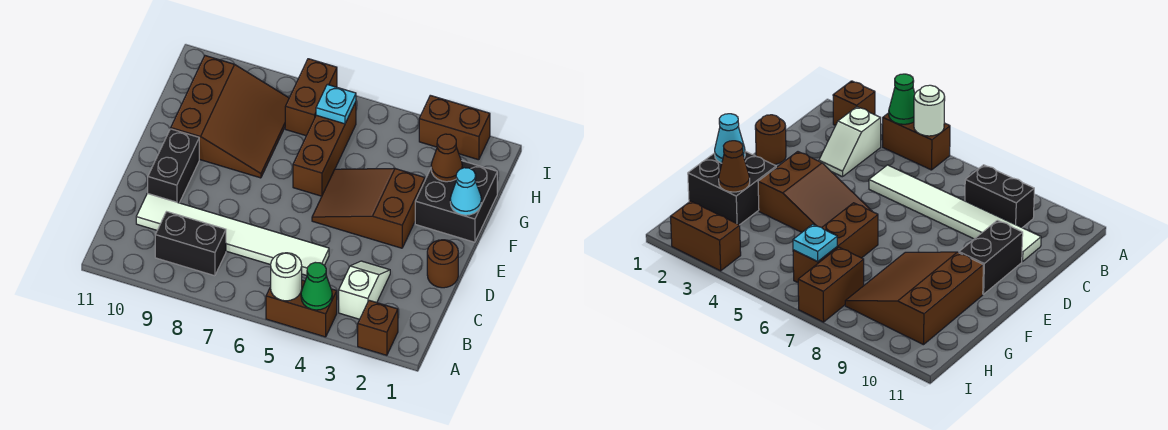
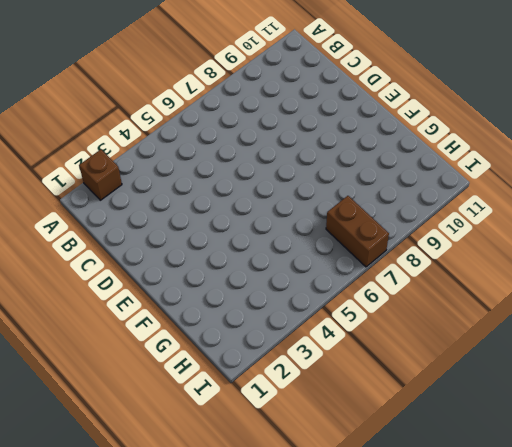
none -> brown 1x2 brick [266,280,337,337]
none -> white 1x2 slope [339,261,390,319]
none -> black 1x2 brick [155,212,226,276]

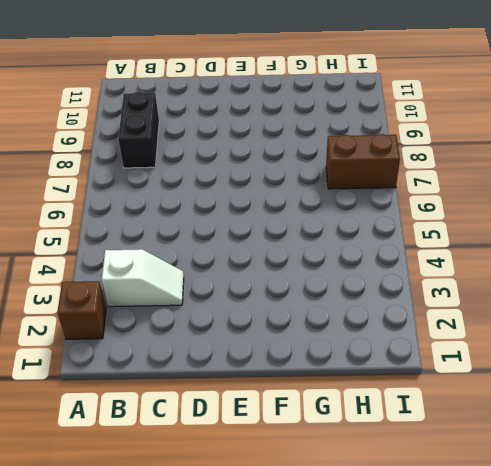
none -> brown 1x2 brick [266,280,337,337]
none -> white 1x6 tile [136,193,329,275]
none -> brown 1x1 round brick [427,240,458,288]

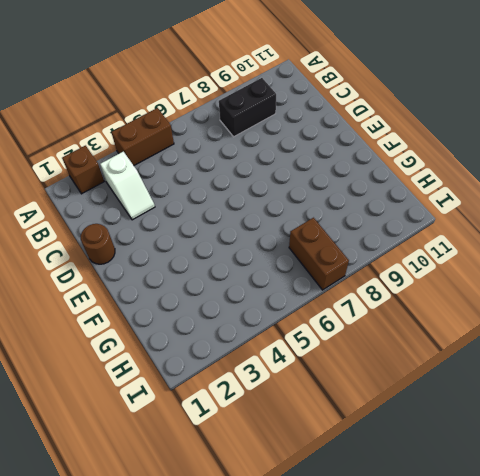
none -> white 1x6 tile [136,193,329,275]
none -> black 1x2 brick [148,129,199,203]
none -> brown 2x3 slope [312,168,425,248]

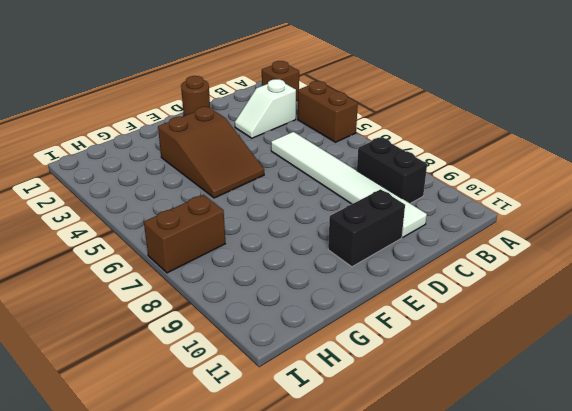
none -> black 2x2 brick [415,161,497,242]
none -> brown 1x3 brick [293,102,356,196]
none -> brown 3x3 slope [171,56,289,178]

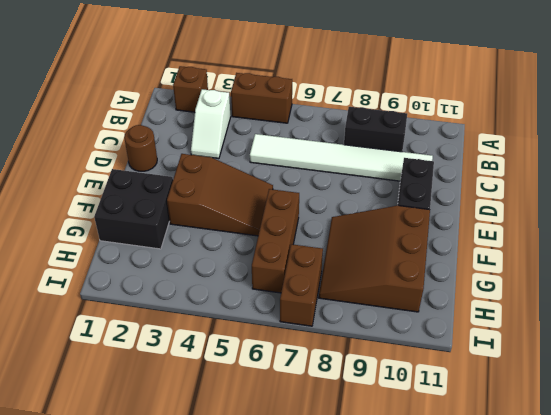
none -> brown 1x2 brick [419,95,490,160]
none -> green 1x1 cone [301,262,332,310]
none -> white 1x1 round brick [271,253,302,301]

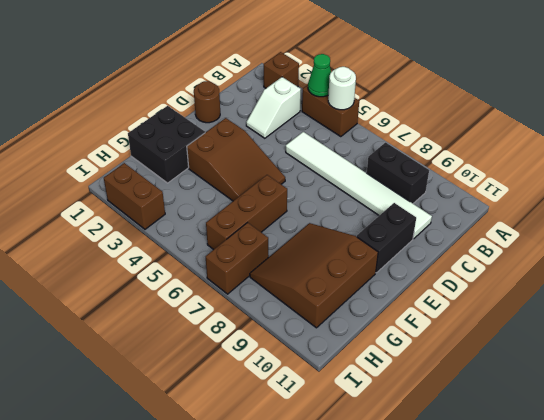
none -> cyan 1x1 cone [450,168,481,215]
none -> brown 1x1 cone [431,134,462,182]
none -> cyan 1x1 plate [316,84,356,124]

